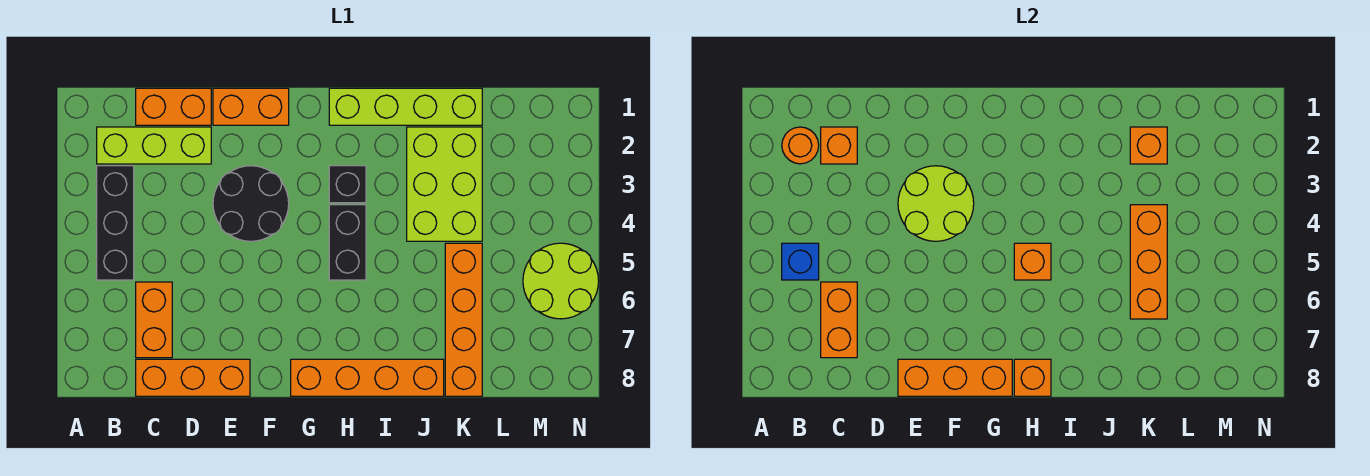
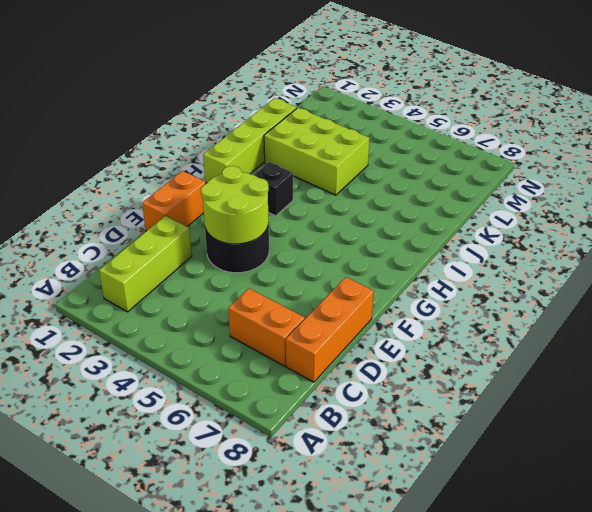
none -> black 1x3 brick [97,166,134,280]
none -> orange 1x2 brick [136,88,211,125]
none -> orange 1x4 brick [291,359,444,396]

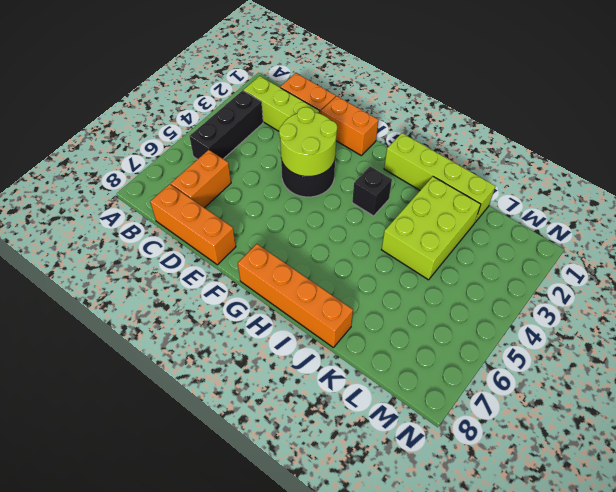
none -> black 1x2 brick [329,205,366,280]
none -> orange 1x4 brick [445,243,482,396]
none -> lime 2x2 round brick [523,243,599,319]

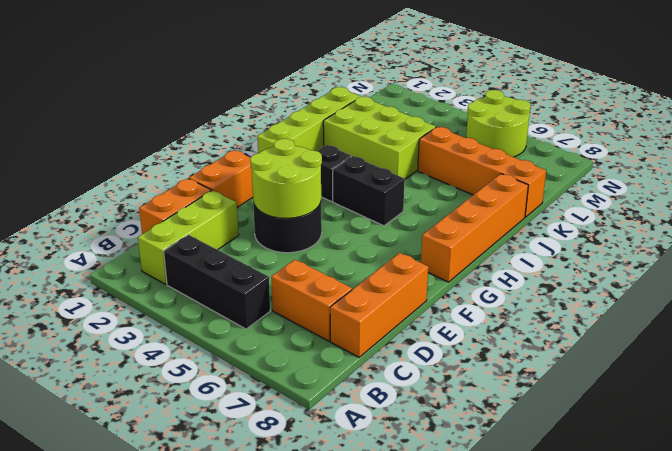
none -> orange 1x1 round brick [782,127,819,164]
none -> blue 1x1 brick [782,243,819,280]
none -> orange 1x1 brick [821,127,857,164]

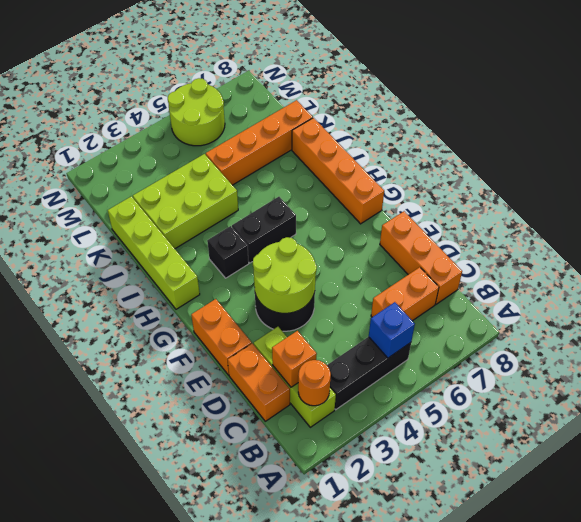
none -> orange 1x2 brick [821,282,857,358]
none -> orange 1x3 brick [898,359,1012,396]
none -> orange 1x1 brick [1014,243,1051,280]

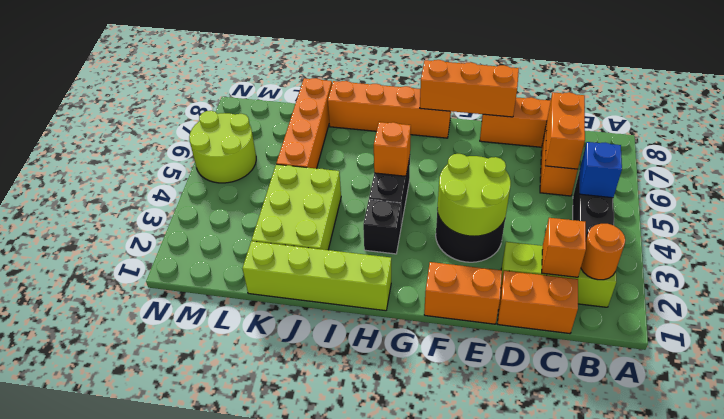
none -> orange 1x1 brick [1014,359,1051,396]
none -> orange 1x1 brick [1130,127,1167,164]
none -> orange 1x3 brick [1130,205,1167,319]

